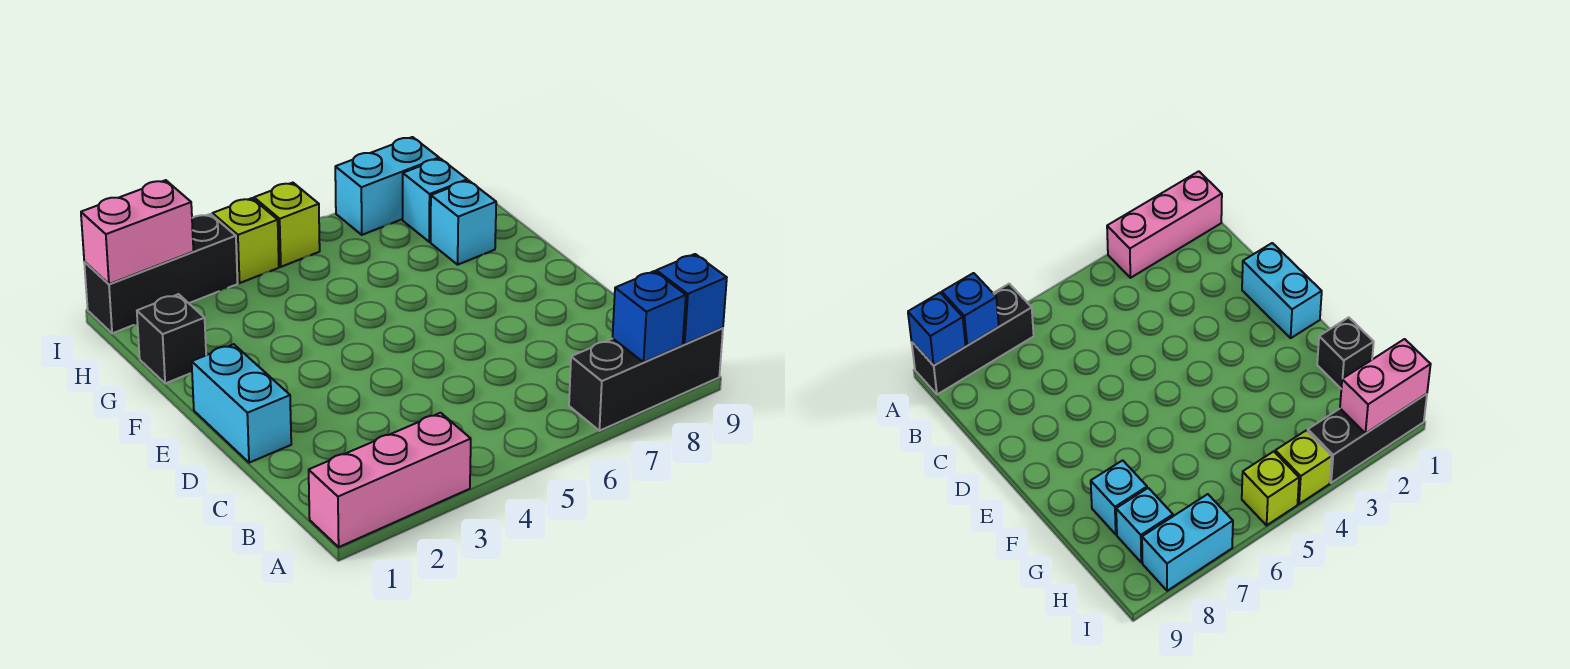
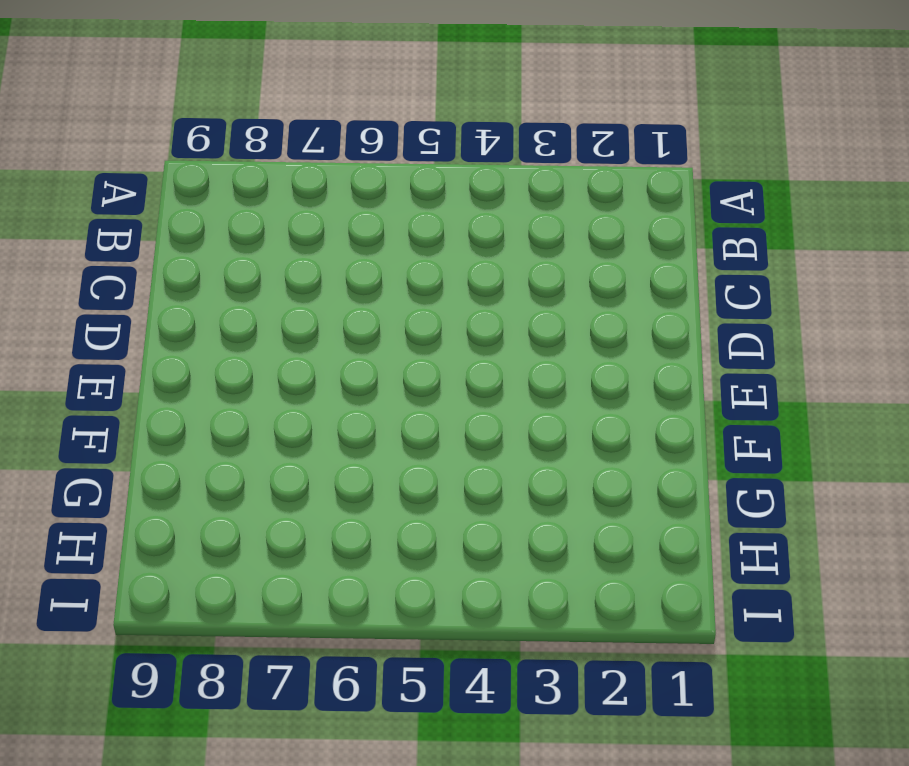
none -> pink 1x3 brick [309,413,471,547]
none -> black 1x3 brick [569,328,723,431]
none -> cyan 1x2 brick [192,344,291,463]

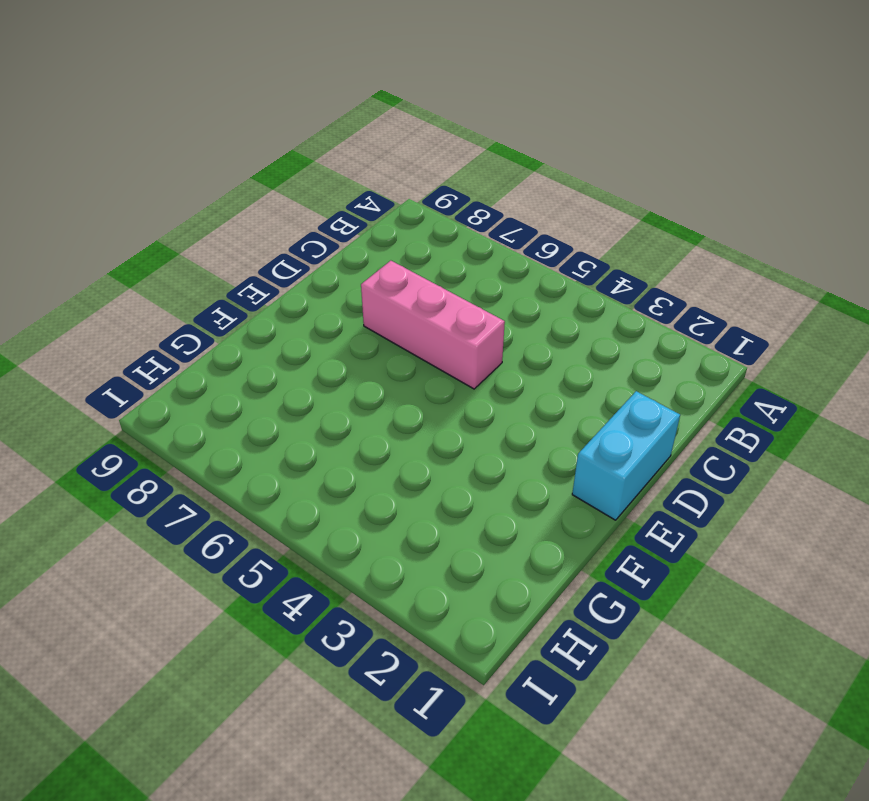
pink 1x3 brick [361,261,505,389] -> pink 1x3 brick moved to [309,413,471,547]
none -> black 1x3 brick [569,328,723,431]
none -> black 1x1 brick [137,294,206,383]
none -> cyan 1x1 brick [431,180,496,265]

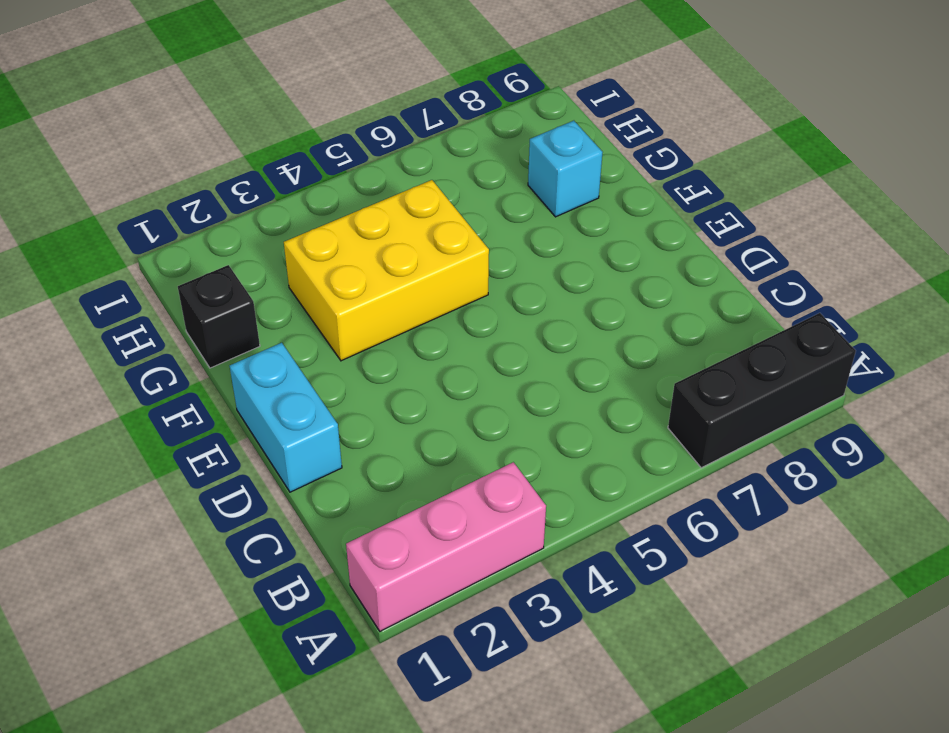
yellow 2x3 brick [284,180,489,361] -> none
none -> cyan 1x1 brick [403,159,467,242]
none -> black 1x3 brick [84,214,238,333]
none -> lime 1x1 brick [212,198,279,283]

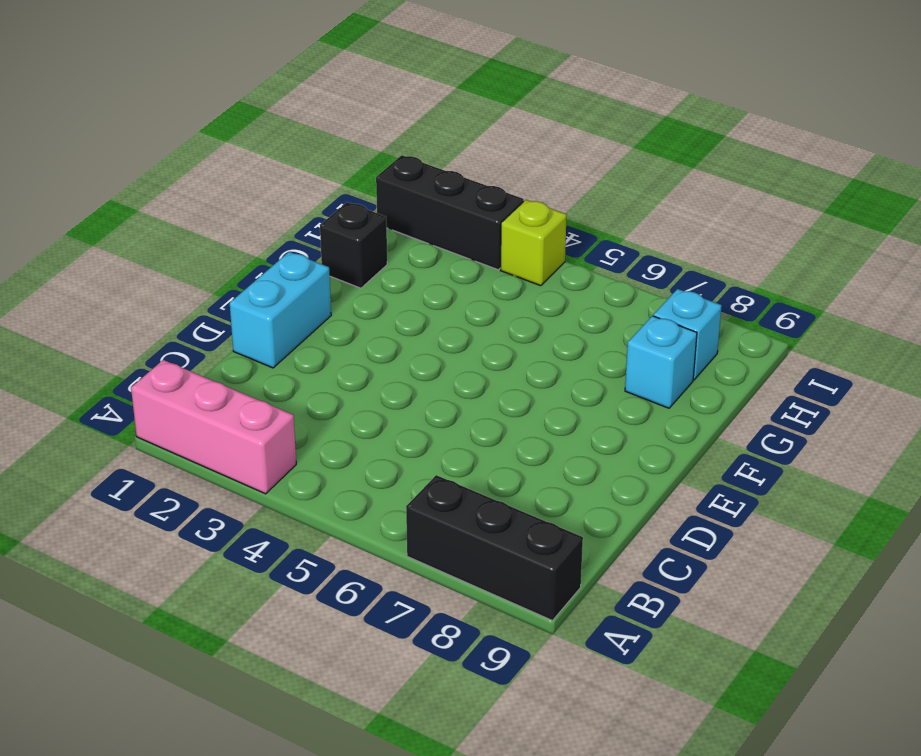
none -> lime 1x1 brick [254,183,320,267]
none -> cyan 1x2 brick [335,137,439,235]
none -> blue 1x1 brick [613,271,686,362]

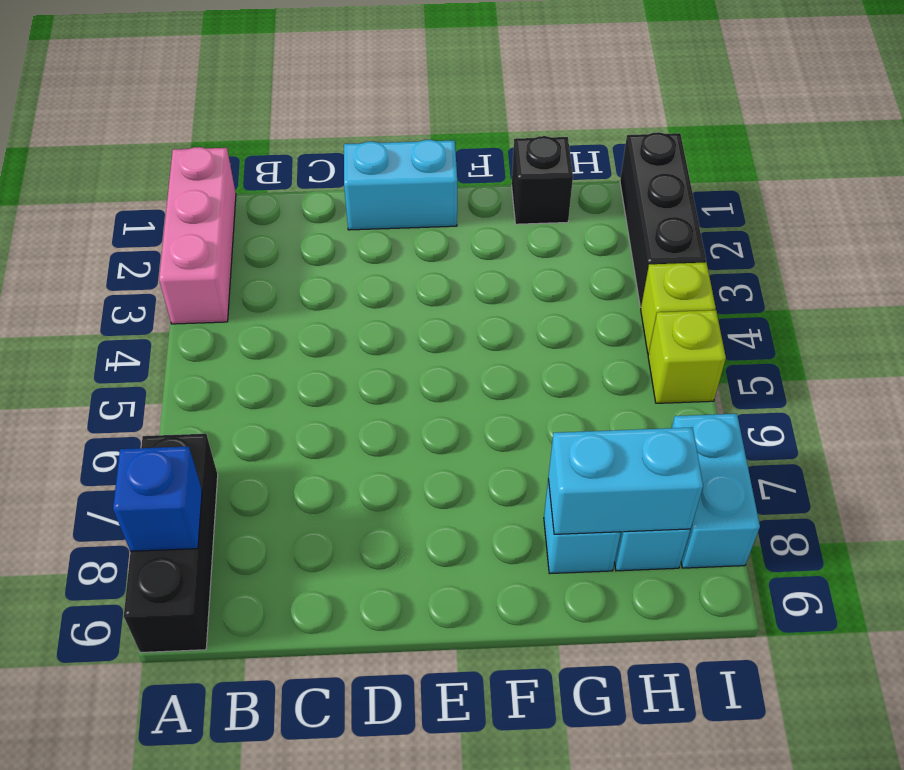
cyan 1x2 brick [548,427,703,534] -> none
none -> blue 1x1 brick [656,254,727,344]
none -> pink 1x2 brick [81,180,193,284]

